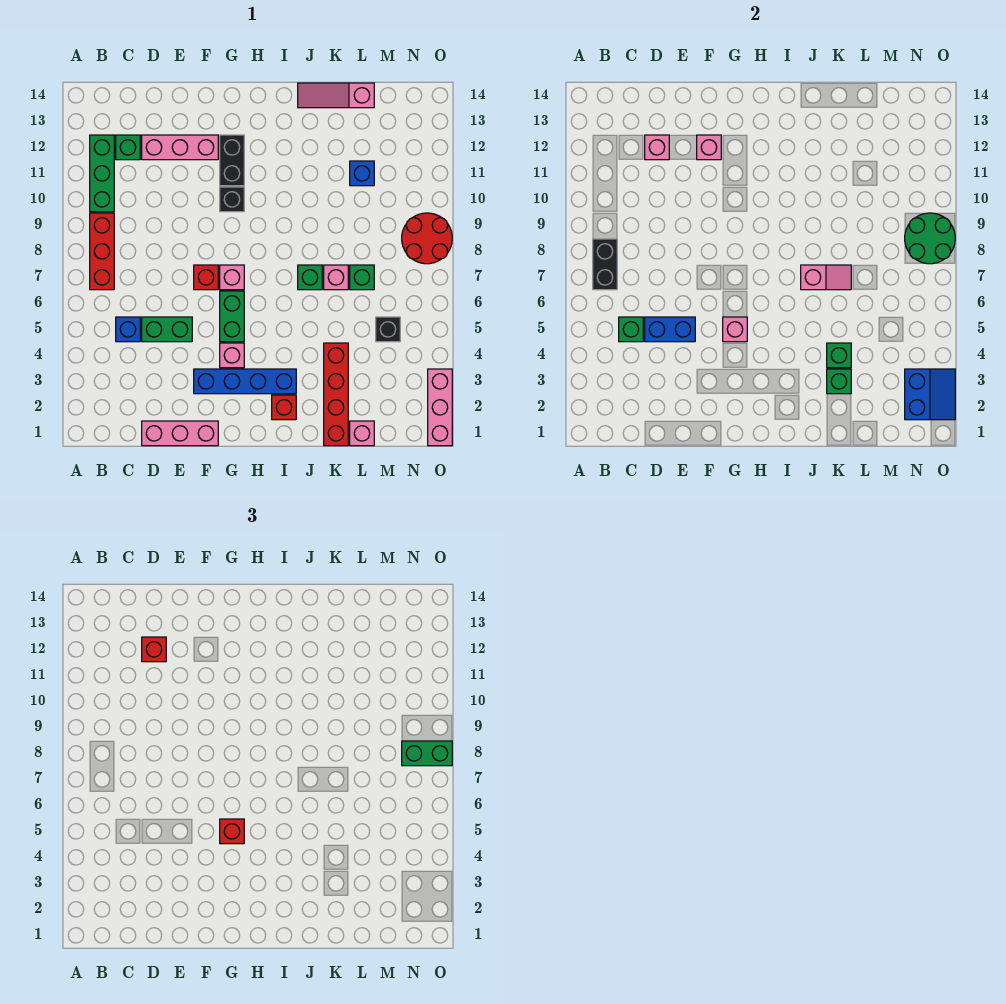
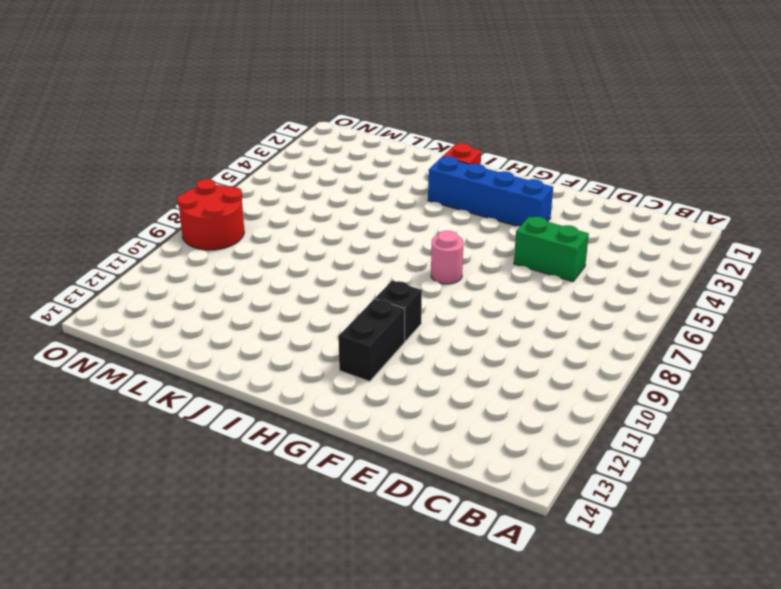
pink 1x1 round brick [431,231,463,284] -> pink 1x1 brick [220,265,244,290]
none -> red 1x3 brick [90,213,114,290]
none -> green 1x3 brick [90,135,114,212]
none -> blue 1x1 brick [116,317,140,342]
none -> green 1x1 brick [116,135,140,160]

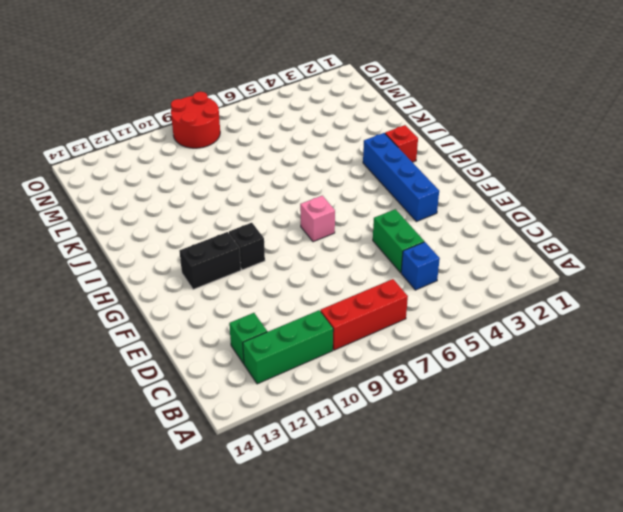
none -> pink 1x3 brick [142,421,218,446]
none -> pink 1x3 brick [142,135,218,160]
none -> red 1x1 brick [194,265,218,290]
none -> pink 1x1 brick [220,343,244,368]

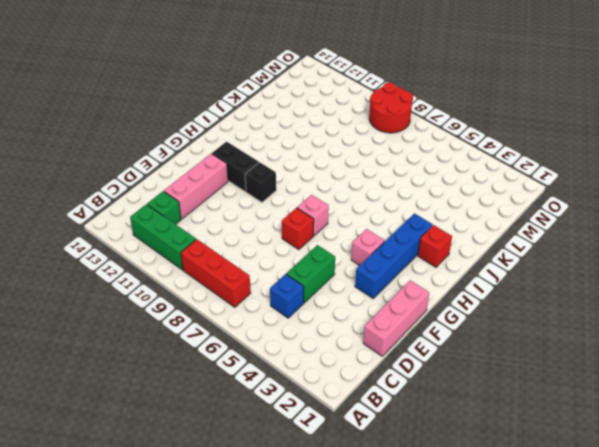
none -> green 1x2 brick [220,291,244,342]
none -> green 1x1 brick [298,265,322,290]
none -> pink 1x3 slope [298,83,374,108]
none -> red 1x4 brick [324,343,348,446]

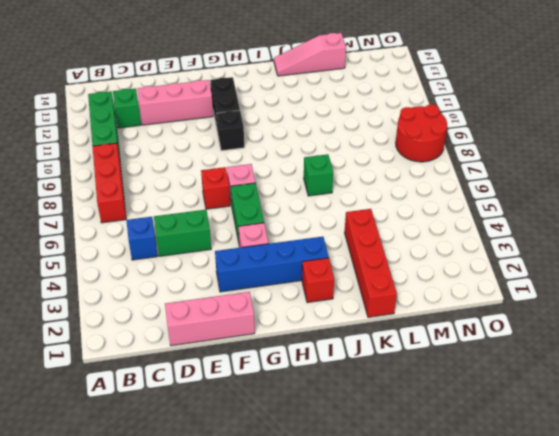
none -> pink 1x1 brick [324,265,348,290]
none -> pink 1x1 brick [350,421,374,446]
none -> green 1x1 brick [350,265,374,290]
none -> blue 1x1 brick [350,161,374,186]

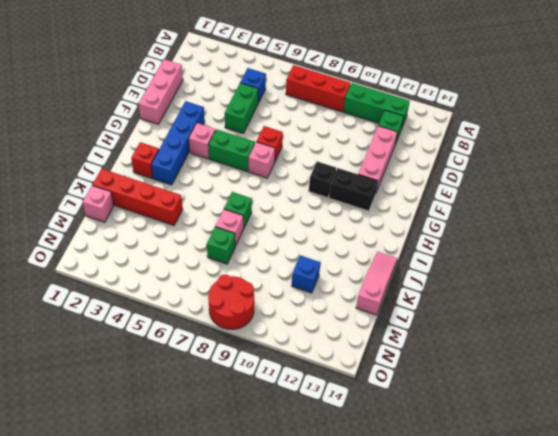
none -> black 1x1 brick [376,317,400,342]
none -> pink 1x3 brick [428,369,452,446]
none -> black 1x2 brick [593,239,617,290]
none -> green 1x1 brick [619,317,643,342]

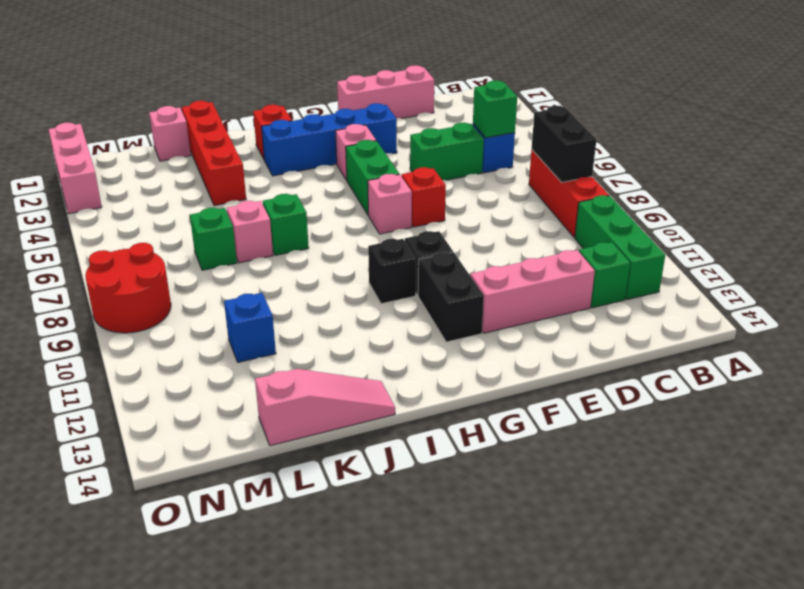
black 1x1 brick [368,239,416,304] -> black 1x1 brick moved to [376,317,400,342]
none -> blue 1x2 brick [645,317,695,342]
none -> pink 1x1 brick [645,135,669,160]
none -> pink 1x1 brick [697,135,721,160]
none -> pink 1x1 brick [723,317,747,342]

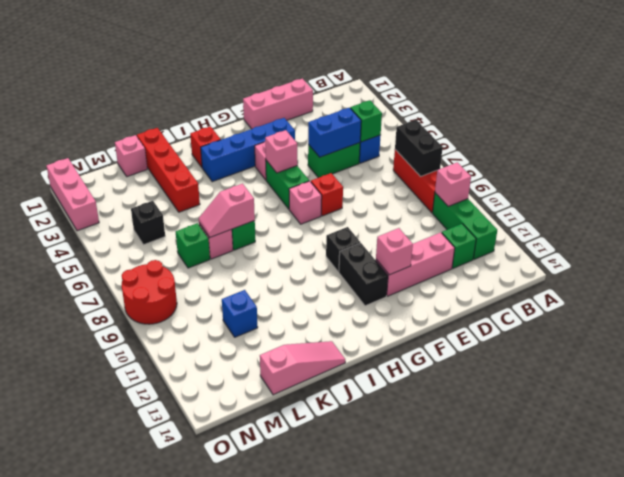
pink 1x1 brick [435,162,471,206] -> pink 1x1 brick moved to [645,135,669,160]
none -> green 1x1 brick [827,369,851,394]
none -> green 1x1 brick [827,343,851,368]
none -> blue 2x2 slope [905,369,955,420]
none -> green 2x2 round brick [905,213,955,264]

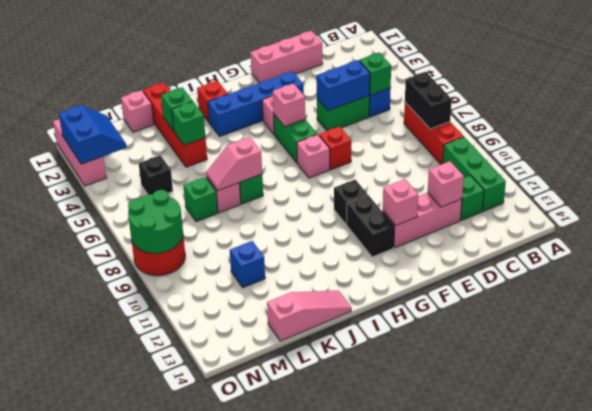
blue 2x2 slope [59,105,127,164] -> blue 2x2 slope turned to [905,369,955,420]
none -> red 1x1 brick [142,637,166,662]
none -> red 1x1 brick [220,819,244,844]
none -> green 1x2 brick [402,741,452,766]

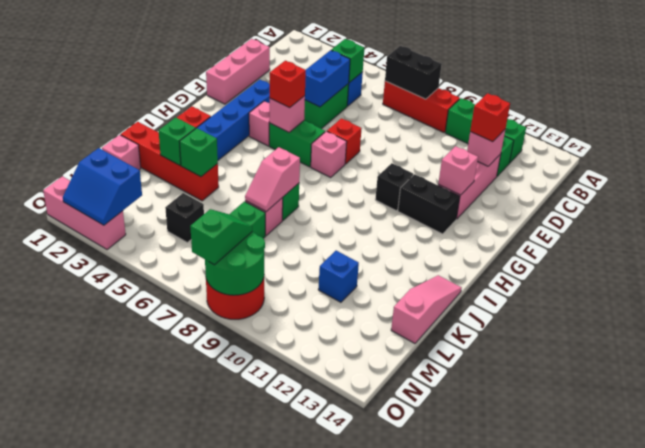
green 1x2 slope [190,209,252,265] -> green 1x2 brick [402,741,452,766]

